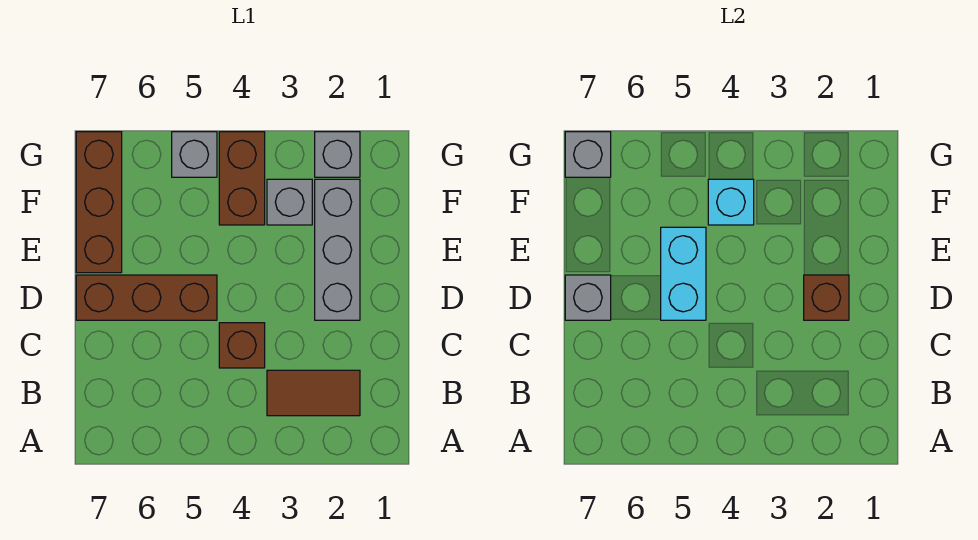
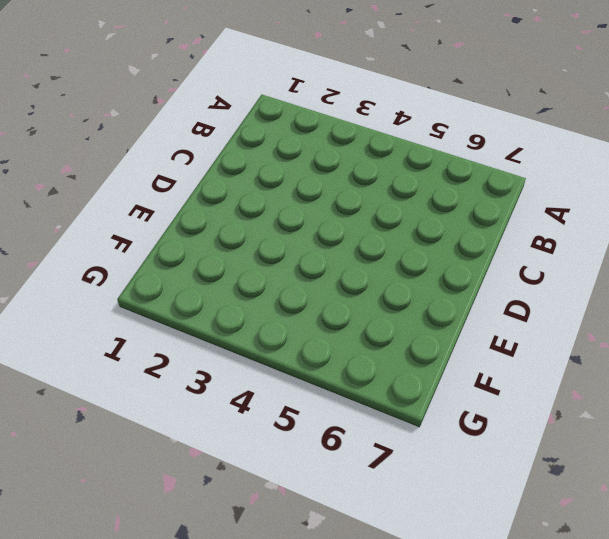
none -> brown 1x2 tile [267,370,360,416]
none -> brown 1x1 brick [219,323,265,368]
none -> grey 1x3 brick [315,179,360,320]

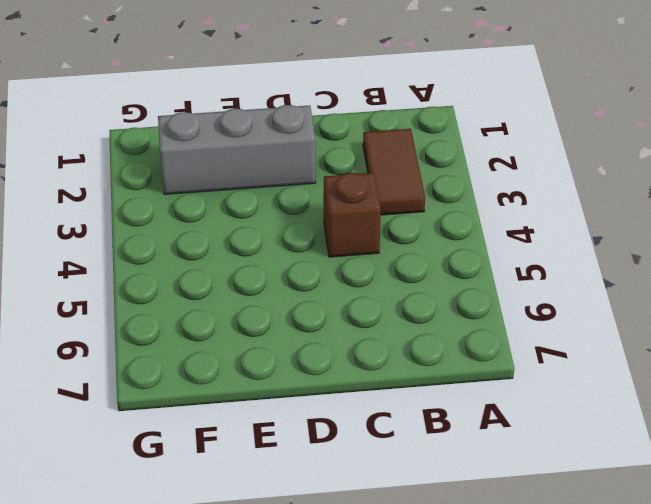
none -> brown 1x3 brick [76,275,217,320]
none -> brown 1x3 brick [76,132,122,273]
none -> grey 1x1 brick [267,179,312,225]

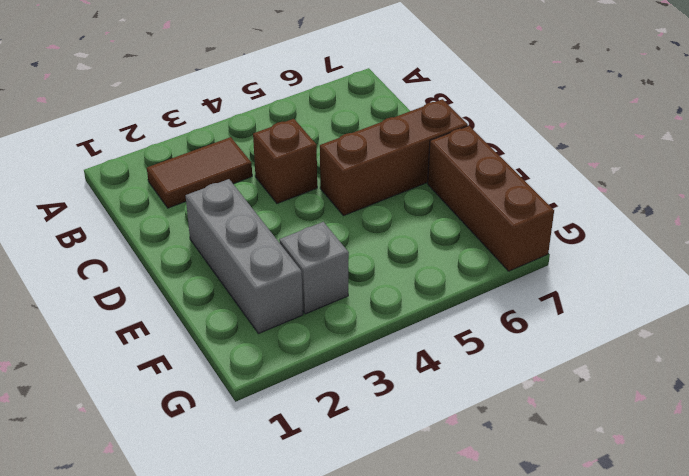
none -> brown 1x2 brick [219,132,265,225]
none -> grey 1x1 brick [315,132,360,177]
none -> grey 1x1 brick [172,132,217,177]

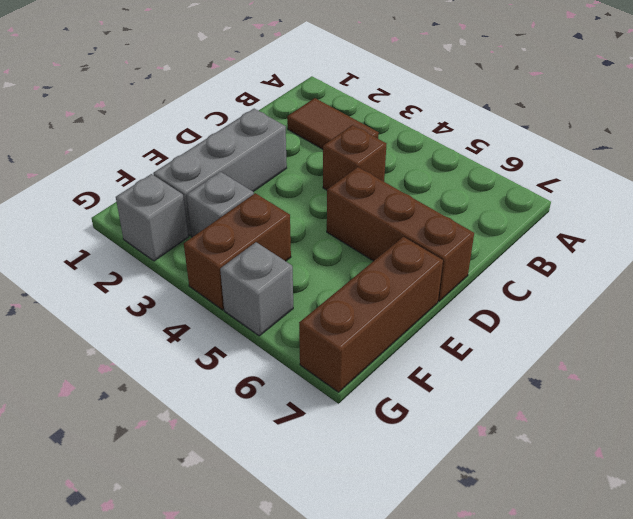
none -> brown 1x1 brick [804,275,849,320]
none -> cyan 1x2 brick [661,227,706,320]
none -> grey 1x1 brick [565,275,611,320]

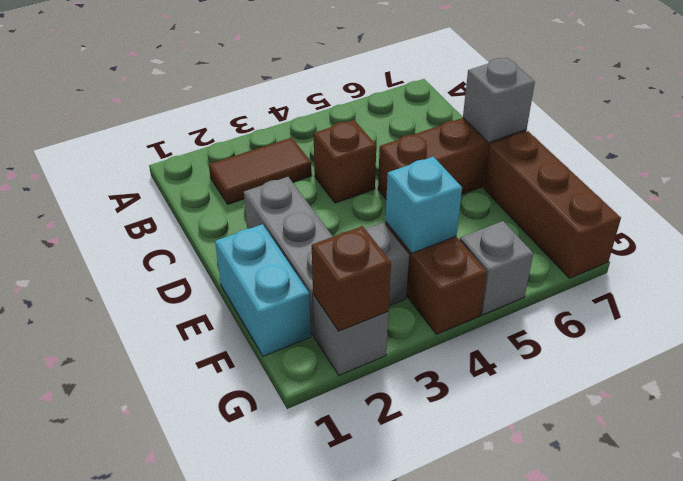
cyan 1x2 brick [215,224,311,356] -> cyan 1x2 brick moved to [661,227,706,320]
brown 1x1 brick [312,226,391,331] -> brown 1x1 brick moved to [804,275,849,320]
none -> grey 1x1 brick [565,132,611,177]

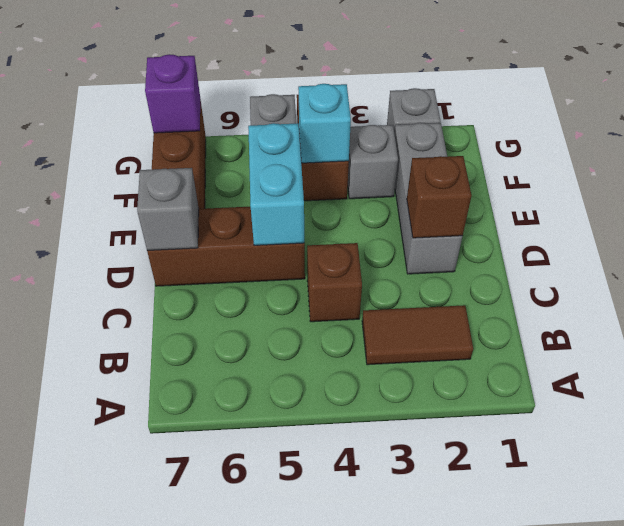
purple 1x1 brick [145,54,200,133] -> grey 1x1 brick [565,132,611,177]

